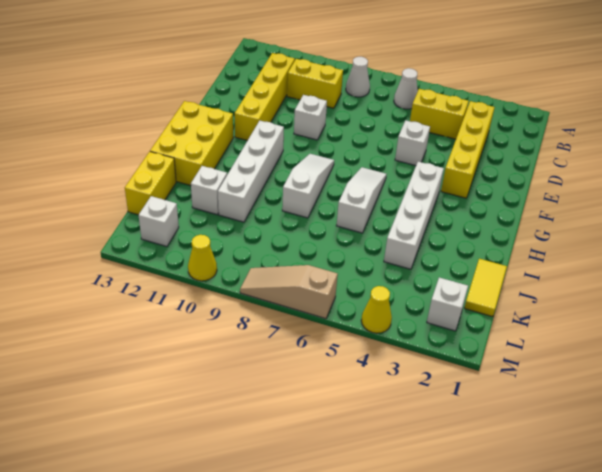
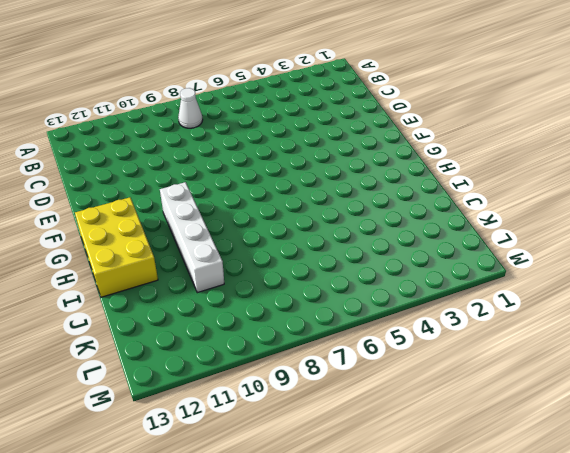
none -> white 1x1 cone [394,68,418,109]
none -> yellow 1x4 brick [441,101,495,198]
none -> yellow 1x2 brick [410,89,469,139]

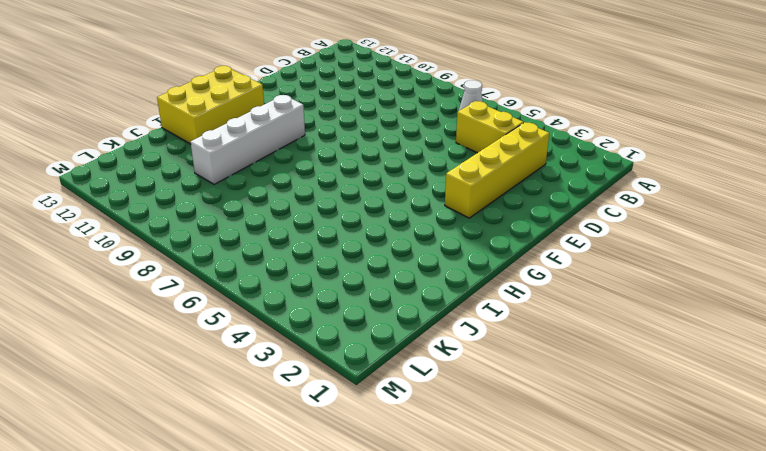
none -> white 1x1 cone [346,57,370,97]
none -> yellow 1x2 brick [287,59,343,108]
none -> yellow 1x4 brick [235,53,295,140]

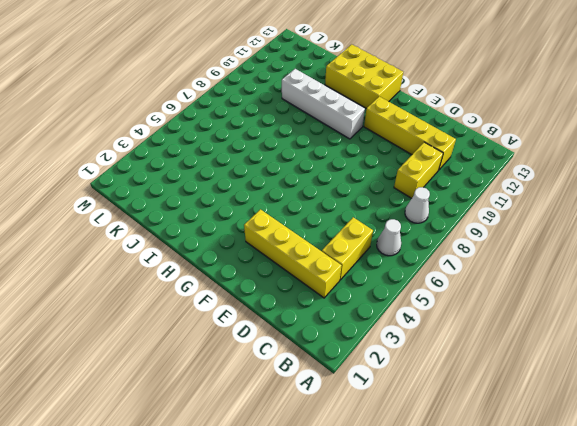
none -> white 1x1 brick [395,120,430,166]
none -> white 1x1 brick [294,95,327,140]
none -> white 1x4 brick [384,162,444,269]

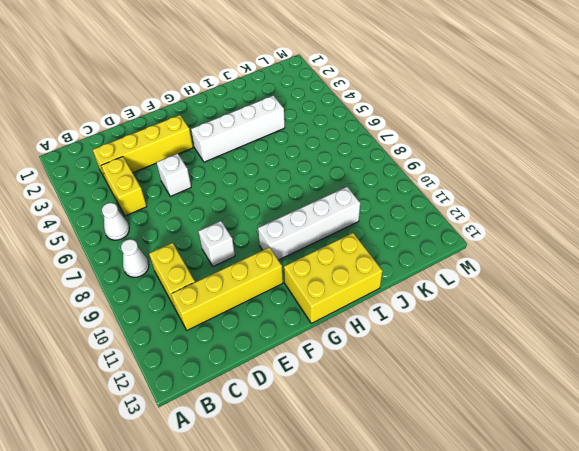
none -> white 1x3 slope [336,167,387,233]
none -> white 1x3 slope [282,154,334,218]
none -> yellow 1x2 tile [464,259,507,317]

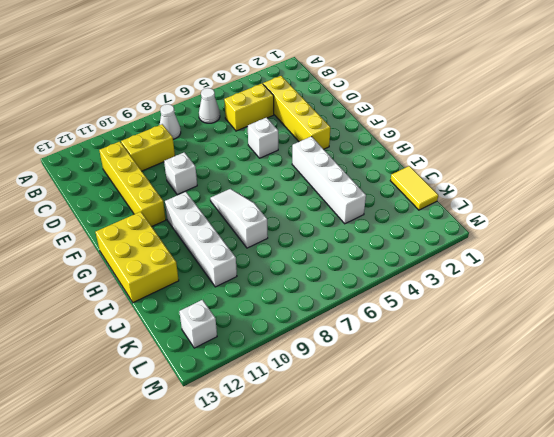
none -> white 1x3 slope [336,167,387,233]
none -> white 1x1 brick [191,166,227,215]
none -> yellow 1x2 brick [125,152,176,215]

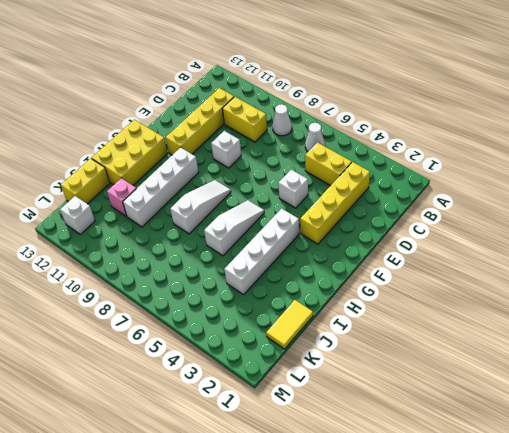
pink 1x1 brick [107,178,136,216] -> white 1x1 brick [191,166,227,215]
none -> white 1x1 brick [427,277,468,331]
none -> yellow 1x1 cone [361,286,392,333]
none -> tan 1x3 slope [240,265,338,319]

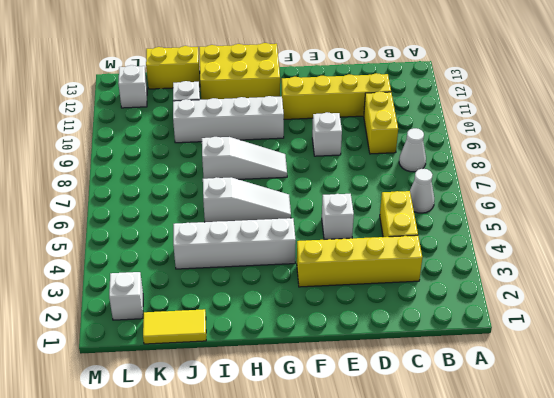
none -> yellow 1x1 cone [361,286,392,333]
none -> tan 1x3 slope [240,265,338,319]
none -> yellow 1x1 cone [188,235,217,281]

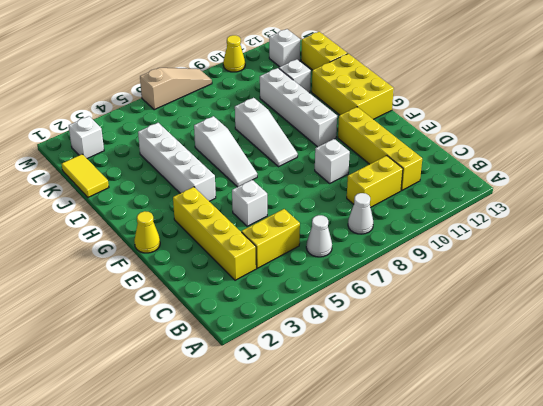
yellow 1x1 cone [134,211,160,253] -> yellow 1x1 cone moved to [361,286,392,333]

